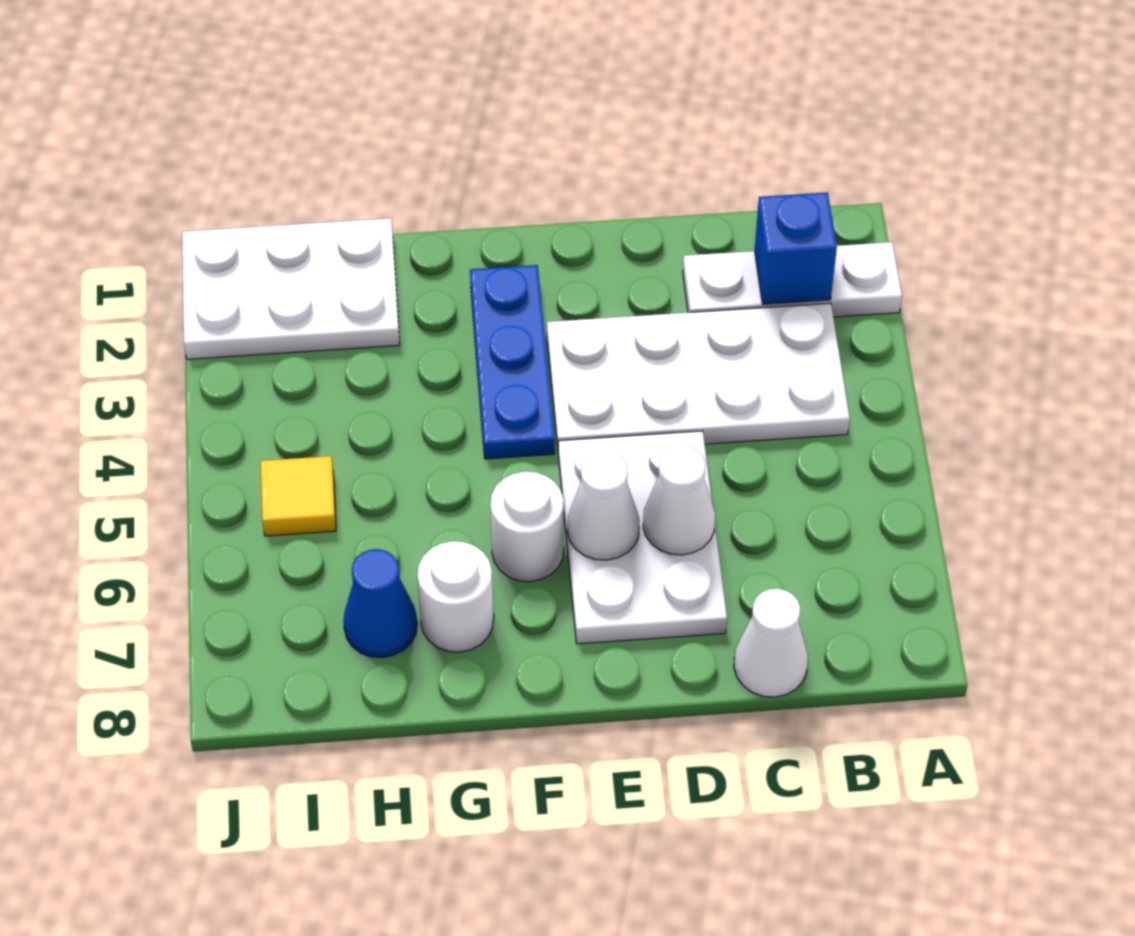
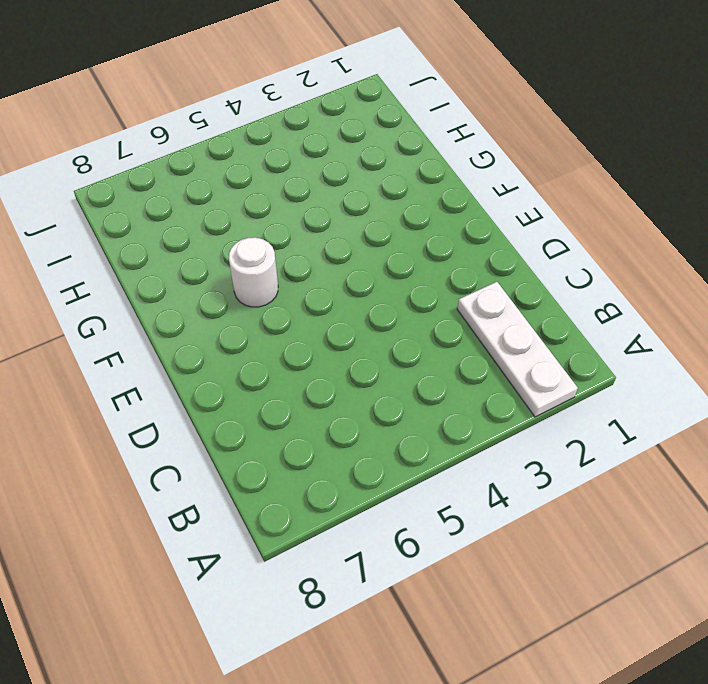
none -> white 2x4 plate [547,303,850,447]
none -> white 1x1 cone [734,589,808,697]
none -> white 2x3 plate [558,431,727,644]

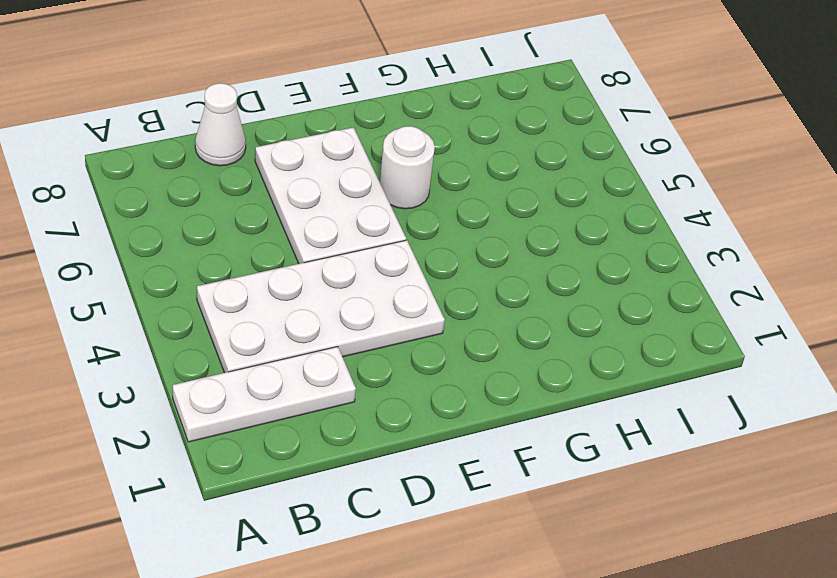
none -> blue 1x3 plate [470,265,555,459]
none -> white 1x1 round brick [417,541,494,652]
none -> white 2x3 plate [182,218,400,359]

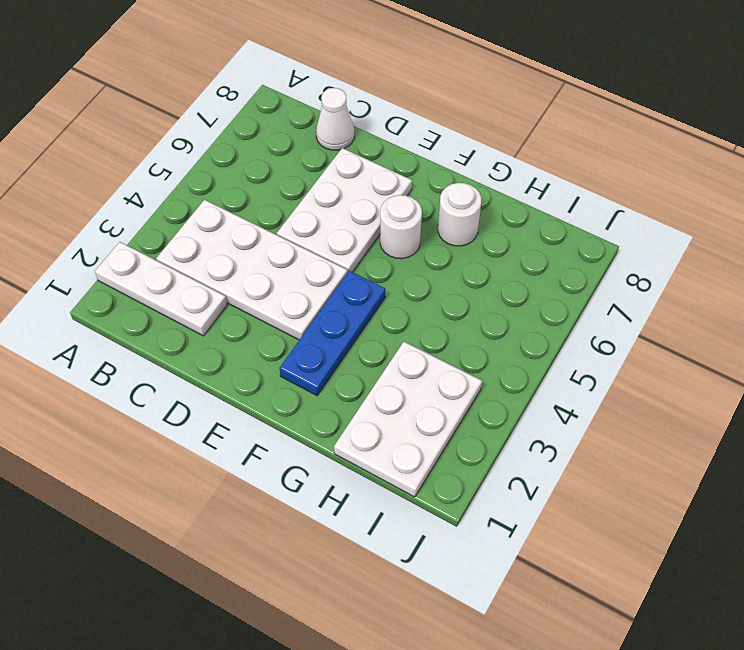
white 2x3 plate [334,342,482,497] -> white 2x3 plate turned to [182,218,400,359]
none -> blue 1x1 cone [343,549,417,658]
none -> yellow 1x1 tile [260,456,336,536]
none -> blue 1x1 brick [755,192,837,304]

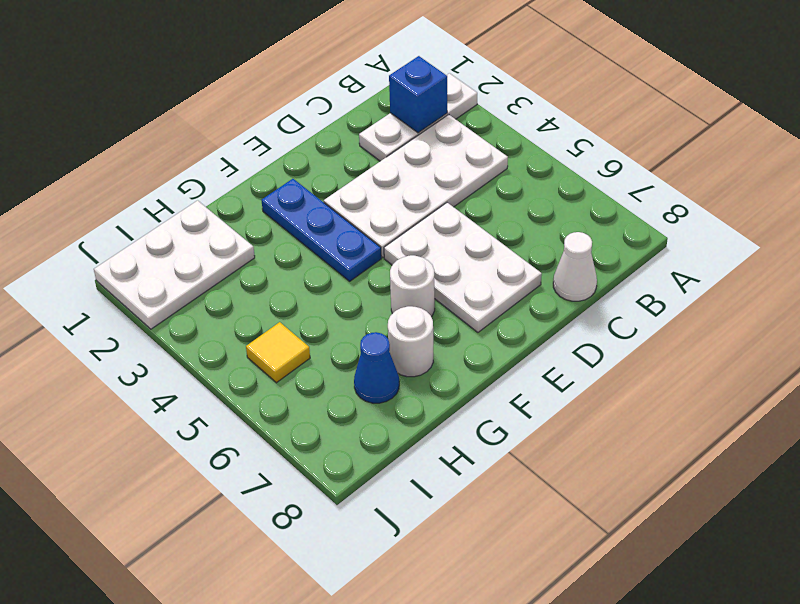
none -> white 1x1 cone [643,446,715,555]
none -> white 1x1 cone [567,451,640,560]

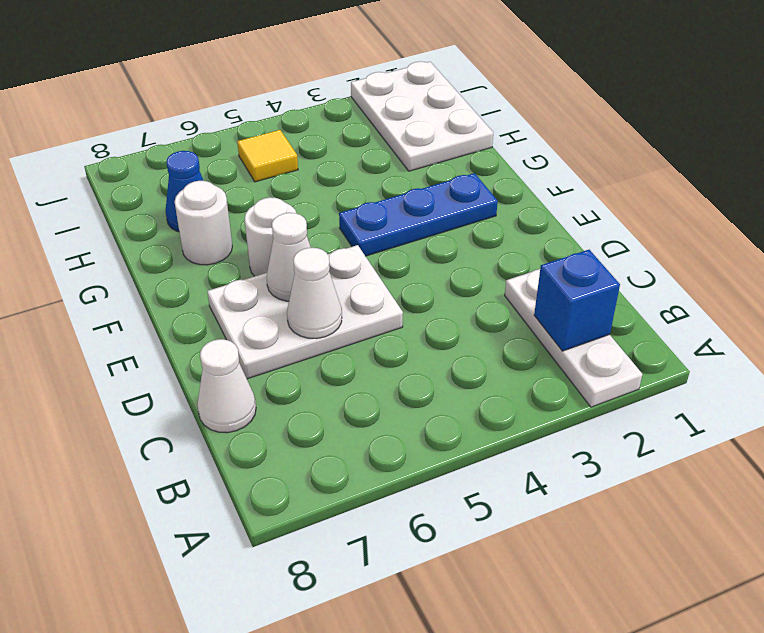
none -> white 2x4 plate [547,303,850,447]

